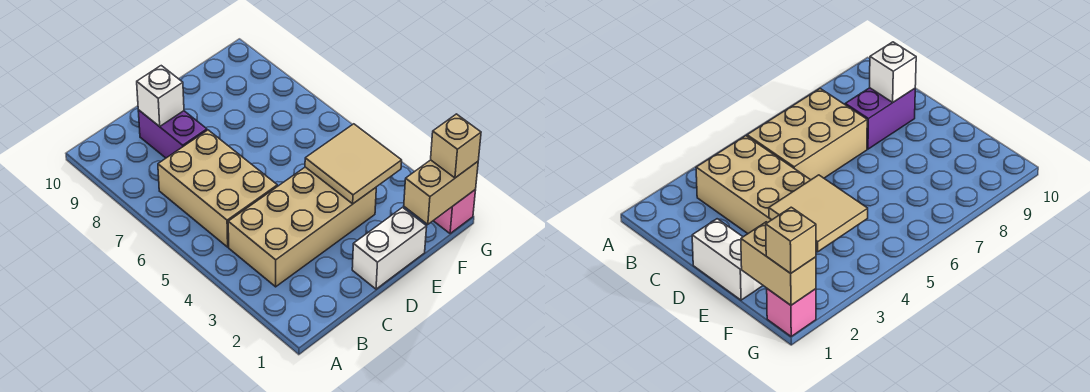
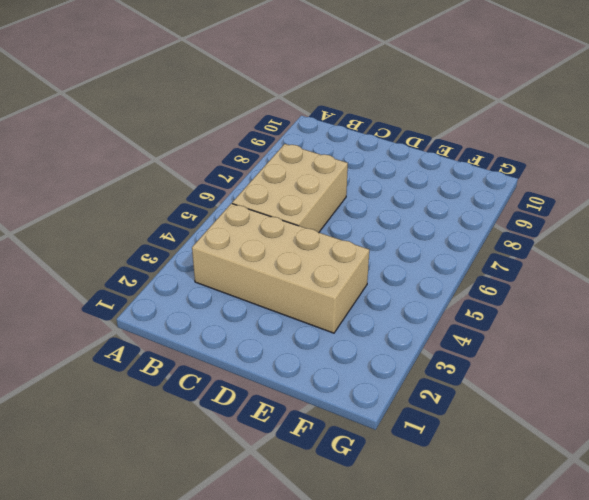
none -> purple 1x2 brick [138,110,207,158]
none -> white 1x2 brick [352,207,427,289]

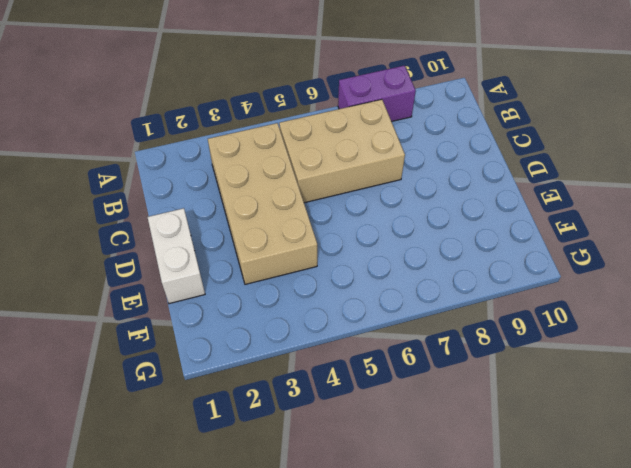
purple 1x2 brick [338,66,416,121] -> purple 1x2 brick moved to [138,110,207,158]
none -> pink 1x1 brick [433,190,476,234]
none -> white 1x1 brick [137,66,184,127]

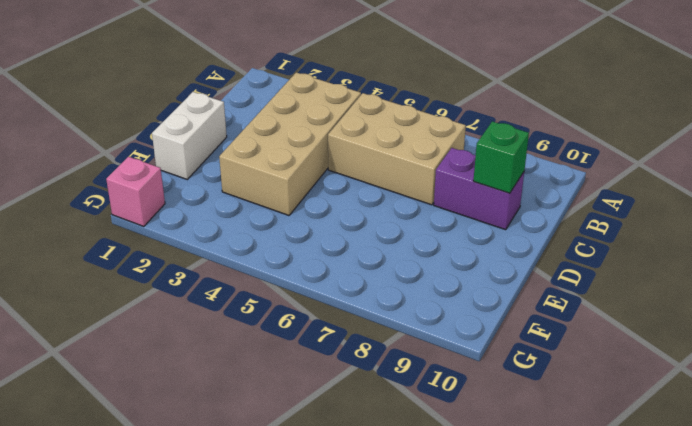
green 1x1 brick [473,121,529,193] -> white 1x1 brick [137,66,184,127]
none -> tan 2x2 tile [305,124,402,204]
none -> tan 1x2 brick [404,160,478,224]

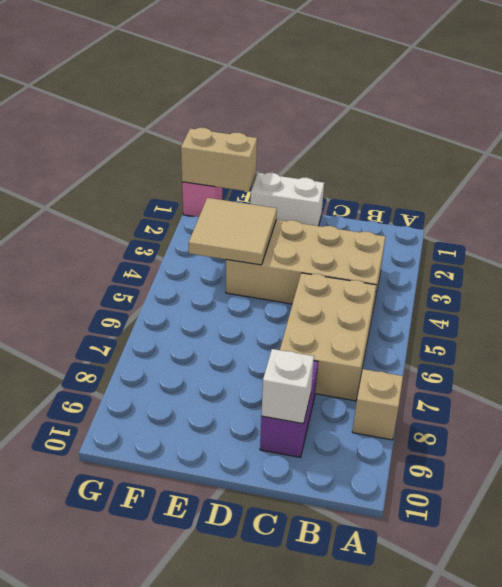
tan 1x1 brick [352,369,403,440] -> tan 1x1 brick moved to [431,114,481,178]

